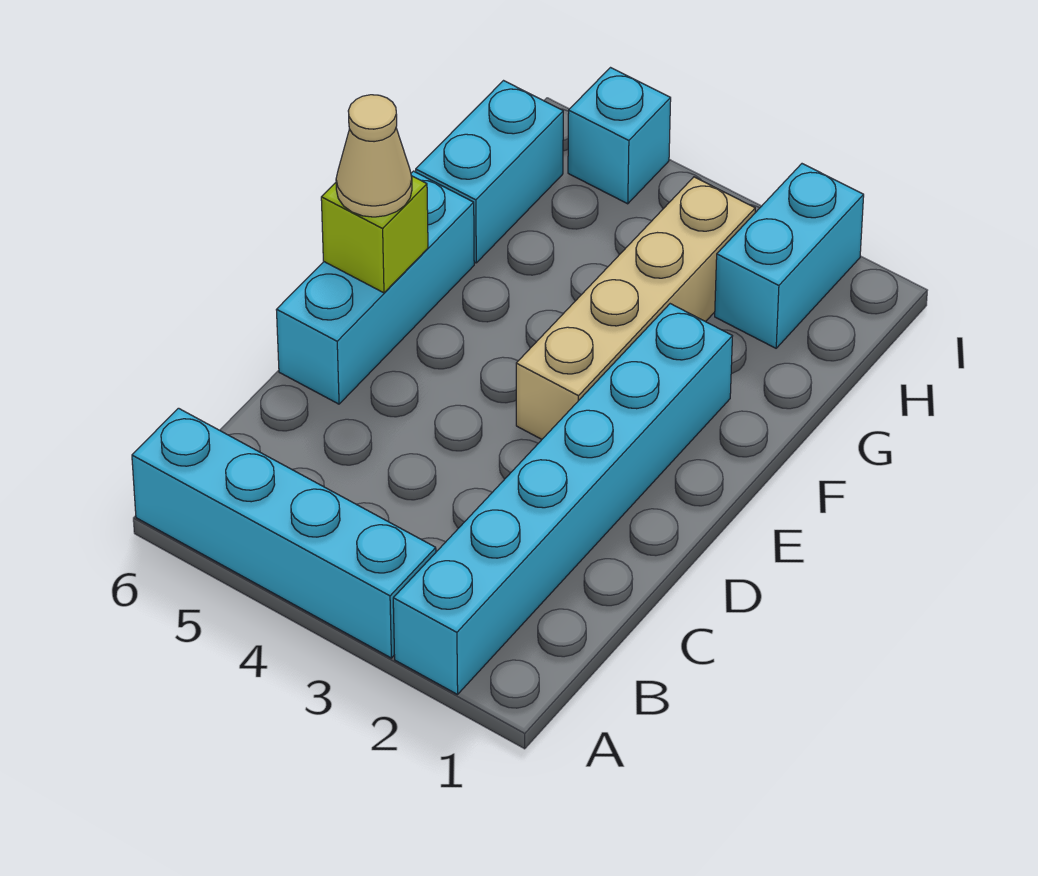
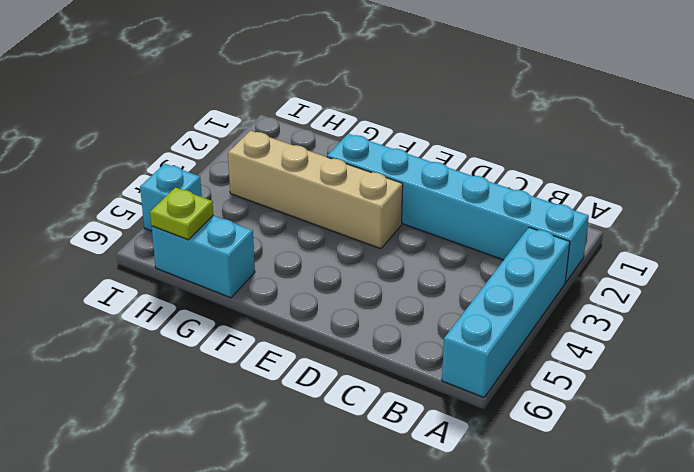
lime 1x1 plate [150,187,213,240] -> none
none -> cyan 1x3 brick [276,171,474,404]
none -> cyan 1x2 brick [715,164,864,348]

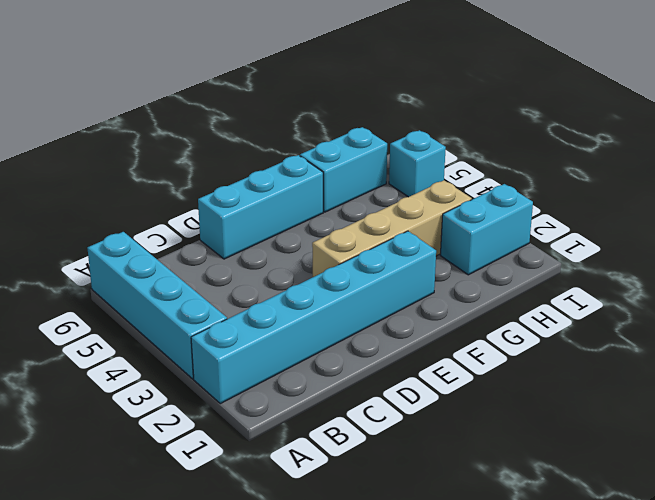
none -> lime 1x1 brick [321,176,428,293]
none -> tan 1x1 cone [336,95,412,217]

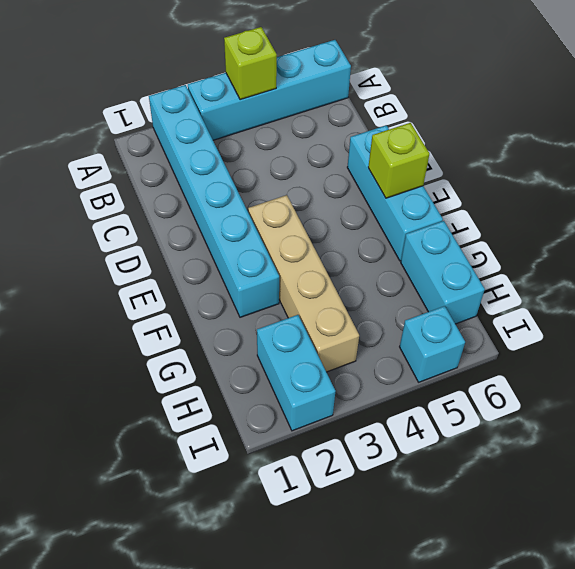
lime 1x1 brick [224,27,277,100] -> none
none -> tan 1x1 cone [336,95,412,217]

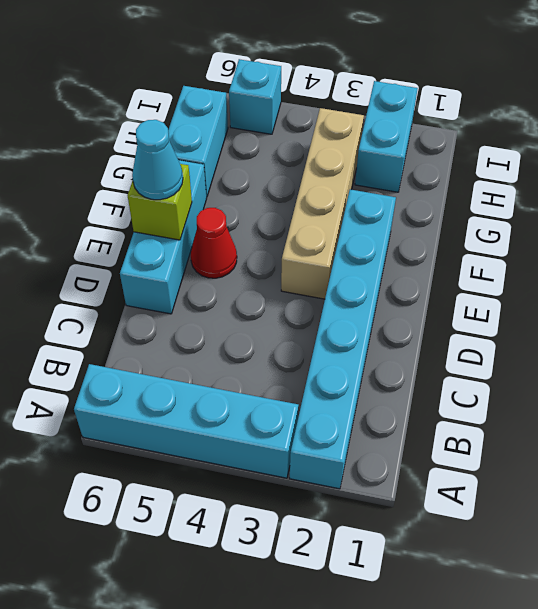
red 1x1 cone [191,208,237,278] -> none
cyan 1x1 cone [132,120,183,200] -> tan 1x1 cone [336,95,412,217]

